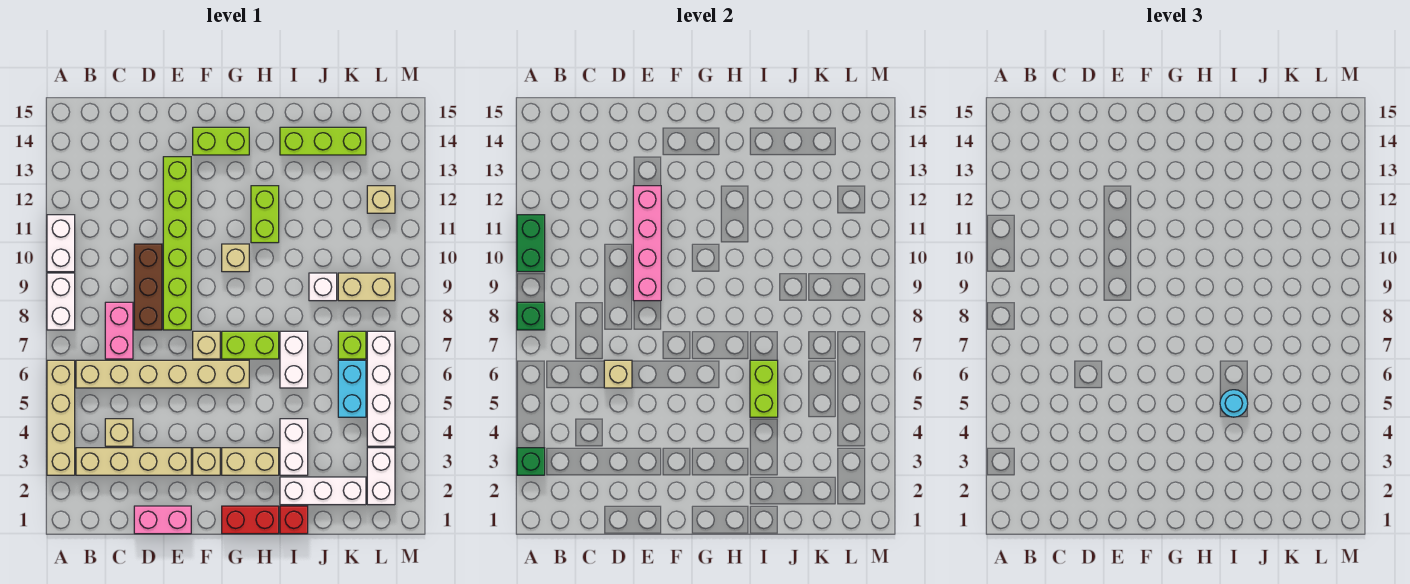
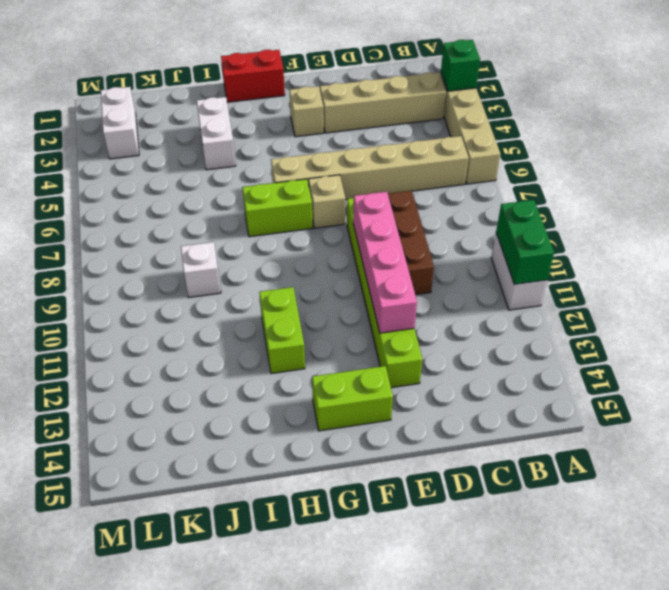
none -> white 1x2 brick [47,273,75,330]
none -> tan 1x1 brick [105,419,133,446]
none -> pink 1x2 brick [105,302,133,359]
none -> pink 1x2 brick [134,506,191,534]

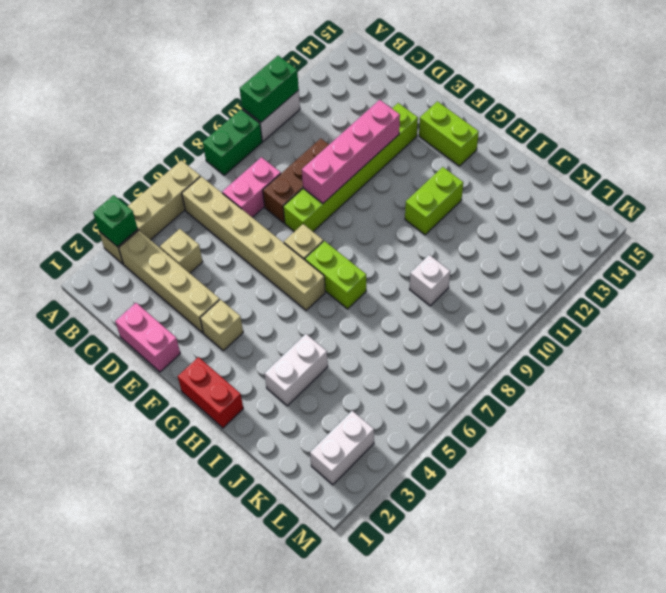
green 1x2 brick [203,109,262,175] -> white 1x2 brick [47,273,75,330]
none -> tan 1x2 brick [222,448,279,475]
none -> tan 1x1 brick [222,244,249,272]
none -> red 1x1 brick [280,506,308,534]
none -> white 1x3 brick [280,477,366,505]

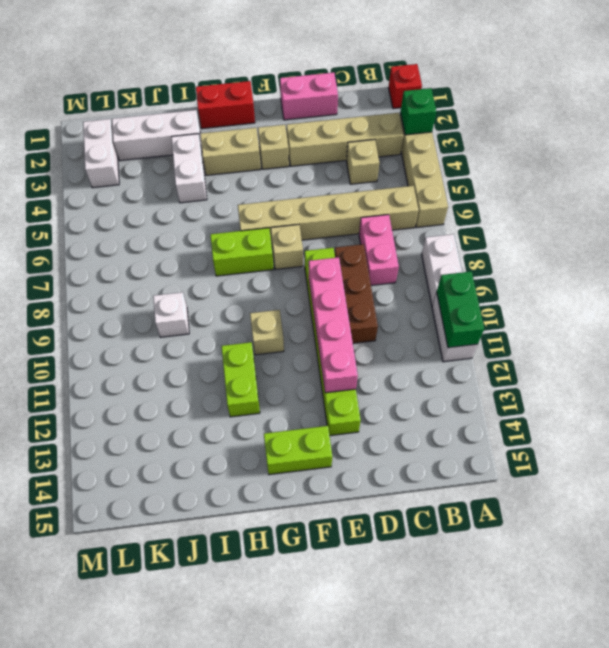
red 1x1 brick [389,64,422,109] -> red 1x1 brick moved to [280,506,308,534]
none -> white 1x2 brick [280,331,308,388]
none -> lime 1x3 brick [280,127,366,155]
none -> cyan 1x2 brick [338,360,366,417]
none -> lime 1x1 brick [338,331,366,359]

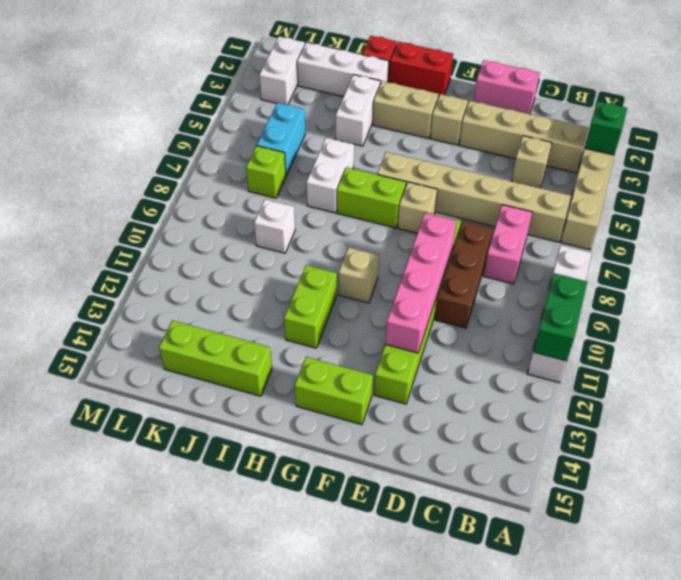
none -> tan 1x2 brick [338,273,395,301]
none -> white 1x4 brick [367,331,395,446]
none -> tan 1x1 brick [367,186,395,213]
none -> green 1x1 brick [517,302,545,330]

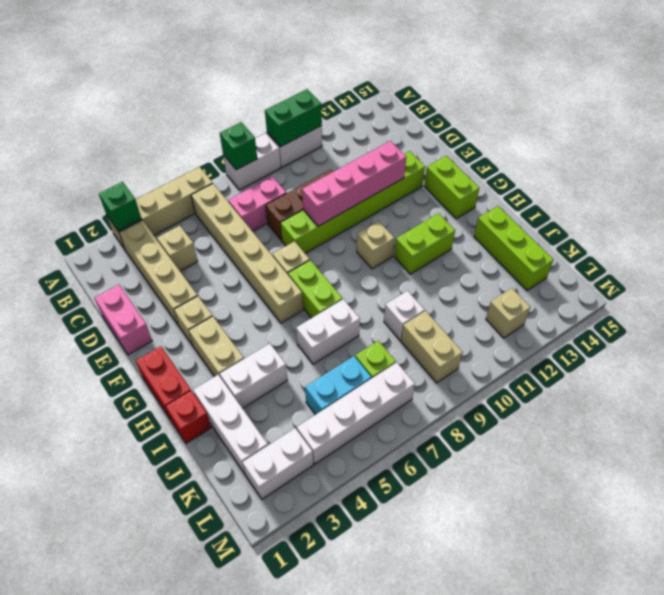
none -> tan 1x1 brick [604,360,632,388]
none -> lime 1x2 brick [750,360,778,417]
none -> cyan 1x1 round brick [1220,390,1248,417]

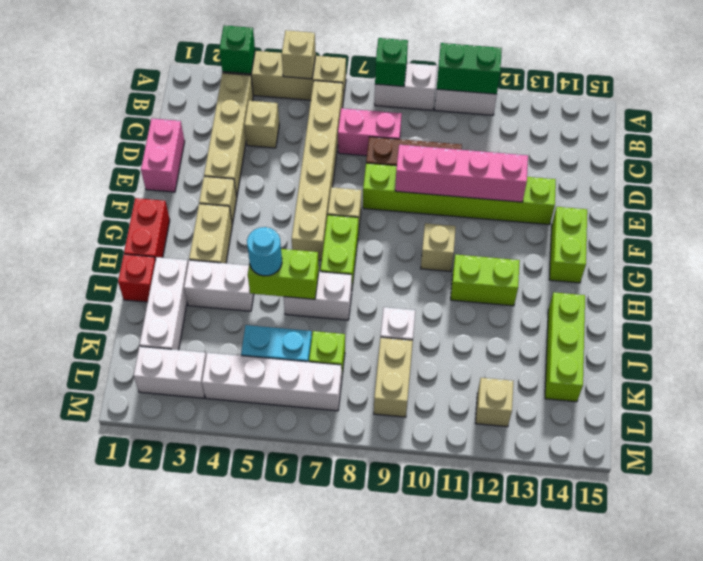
tan 1x1 brick [282,30,316,79] -> tan 1x1 brick moved to [604,360,632,388]

